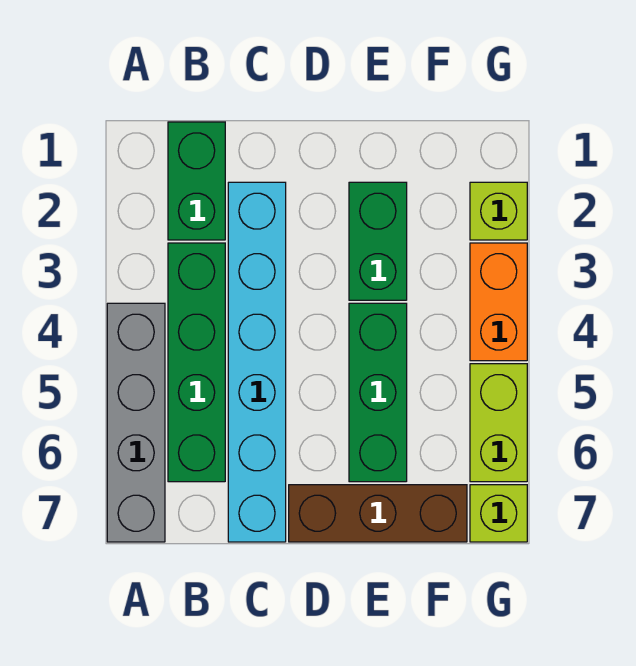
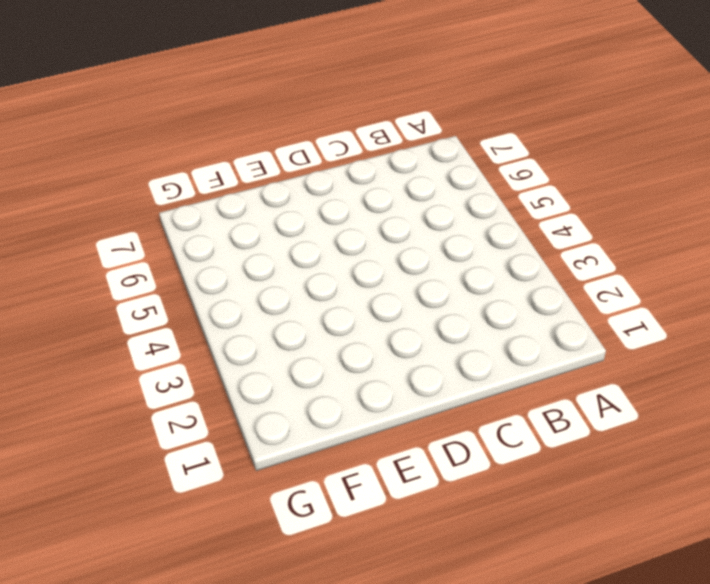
none -> grey 1x4 brick [107,303,165,542]
none -> green 1x2 brick [168,122,225,240]

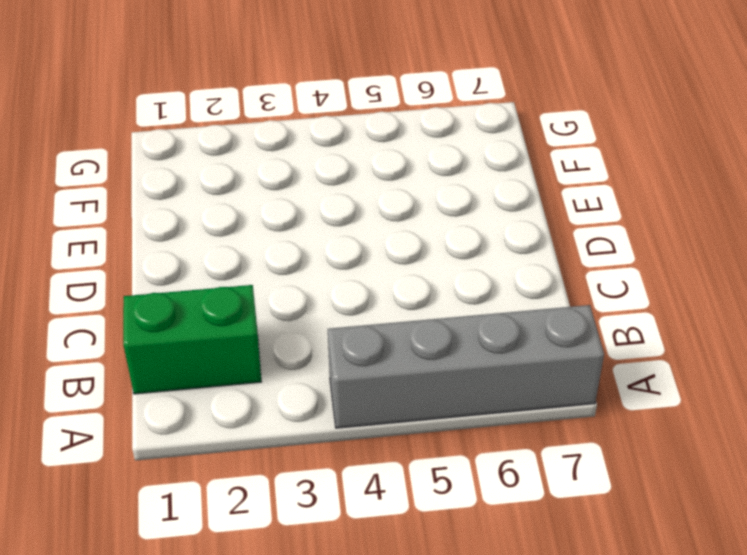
none -> green 1x4 brick [168,243,225,482]
none -> cyan 1x6 brick [228,182,286,542]

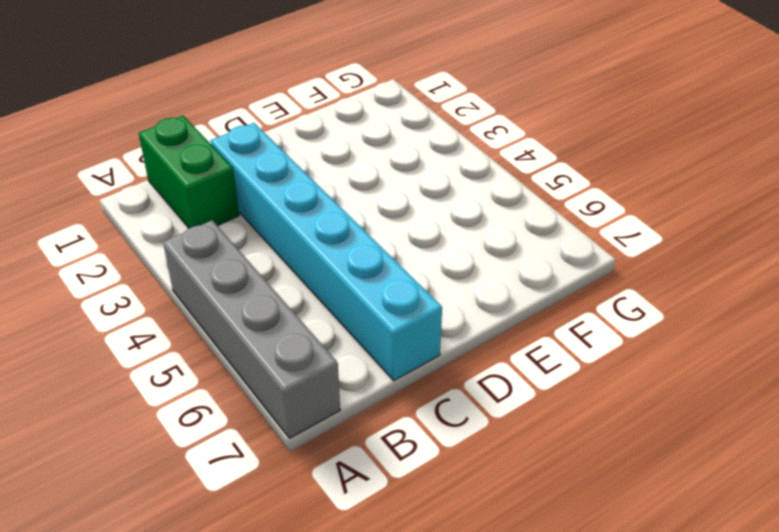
none -> green 1x4 brick [168,243,225,482]
none -> brown 1x3 brick [289,485,467,542]

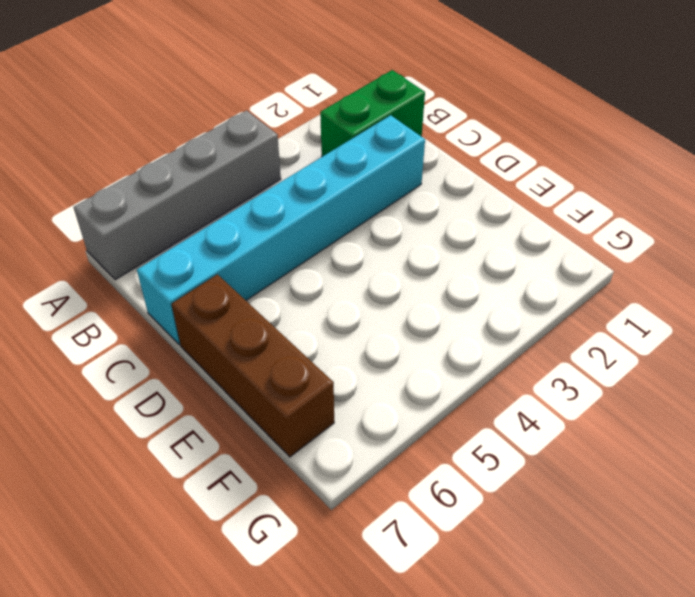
none -> green 1x4 brick [168,243,225,482]
none -> green 1x2 brick [349,182,407,300]

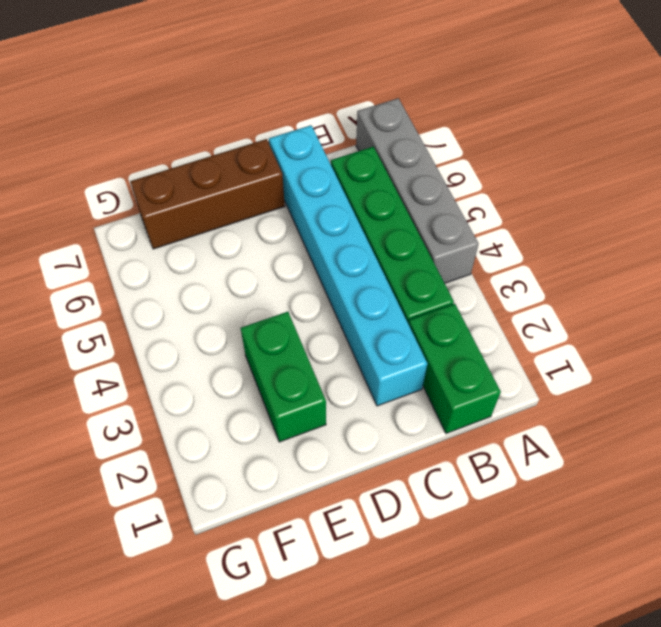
none -> green 1x3 brick [349,303,407,482]
none -> lime 1x1 brick [470,182,527,240]

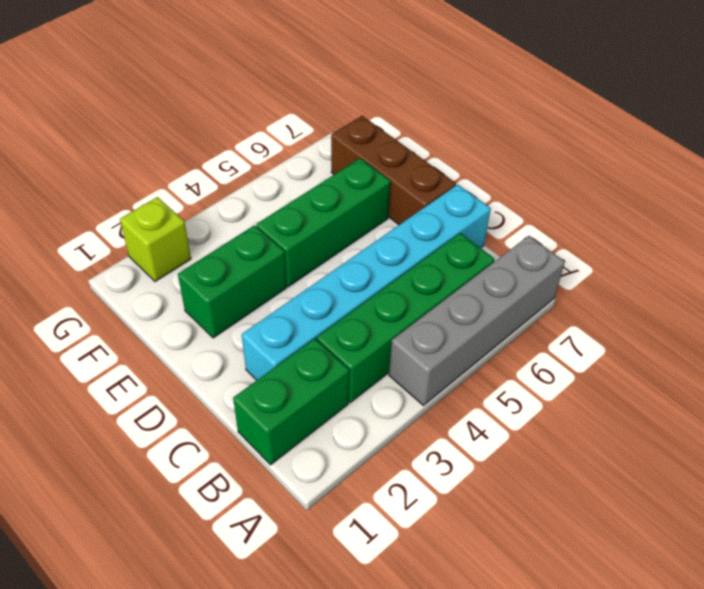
none -> orange 1x2 brick [470,243,527,361]
none -> lime 1x2 brick [470,364,527,482]

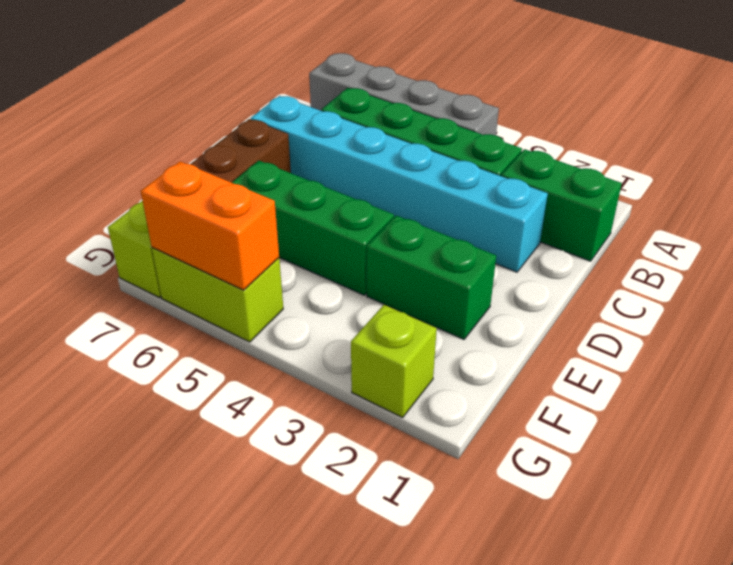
orange 1x2 brick [141,161,279,290] -> orange 1x2 brick moved to [470,243,527,361]

